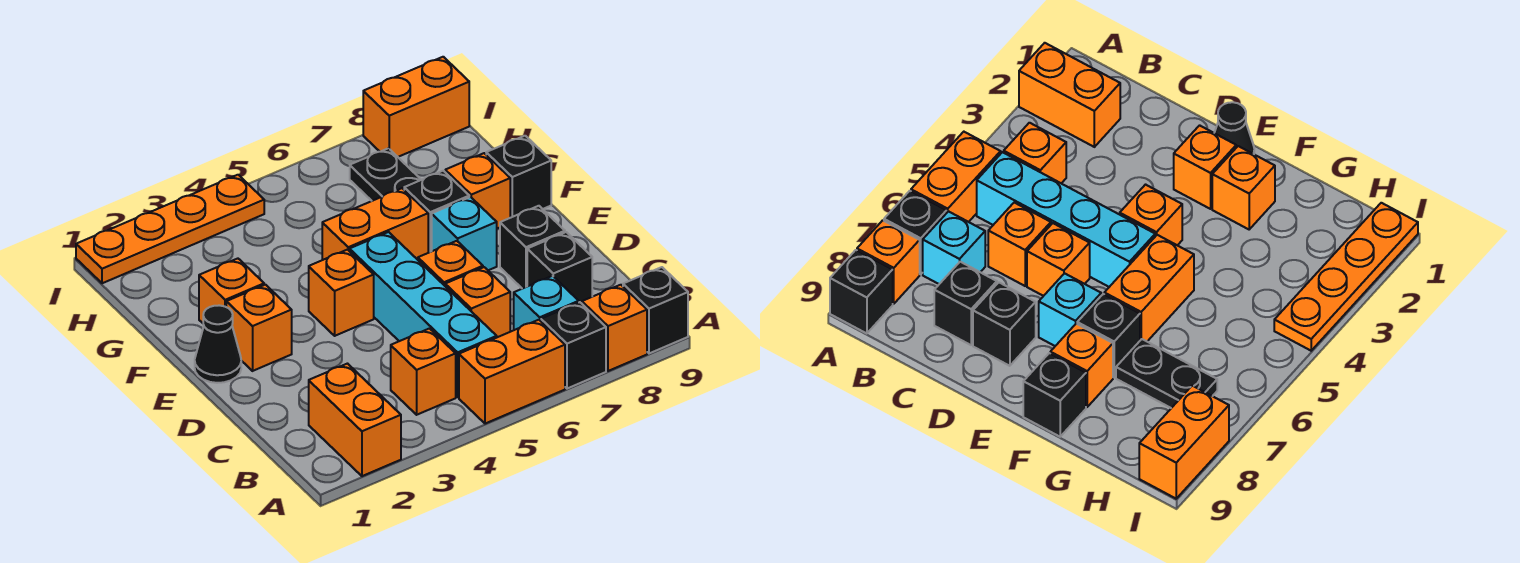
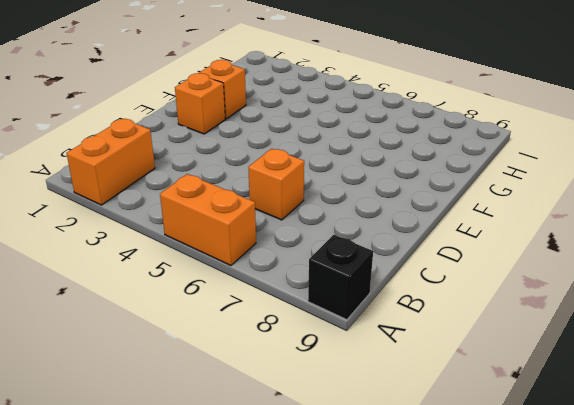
none -> black 1x1 brick [541,302,606,389]
none -> orange 1x1 brick [582,285,647,371]
none -> orange 1x1 brick [391,329,456,415]

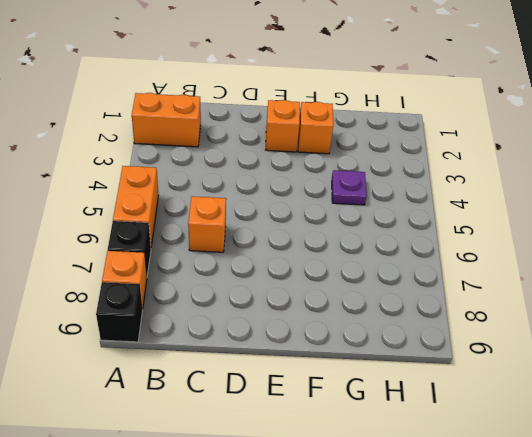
purple 1x1 plate [332,170,367,205] -> none
none -> orange 1x1 brick [391,329,456,415]
none -> cyan 1x4 brick [350,232,497,397]
none -> cyan 1x1 brick [514,276,579,330]

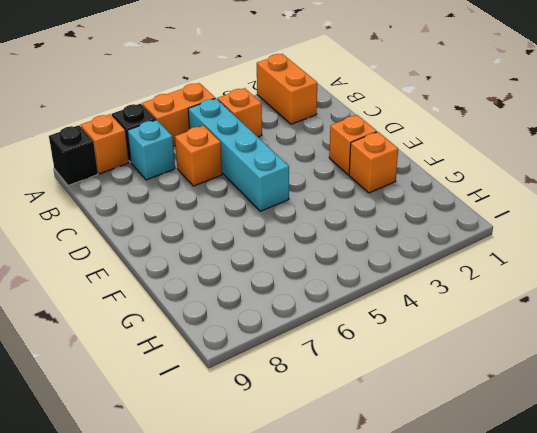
none -> black 1x1 brick [527,232,592,303]
none -> orange 1x1 brick [418,241,483,286]
none -> black 1x1 brick [500,206,565,289]

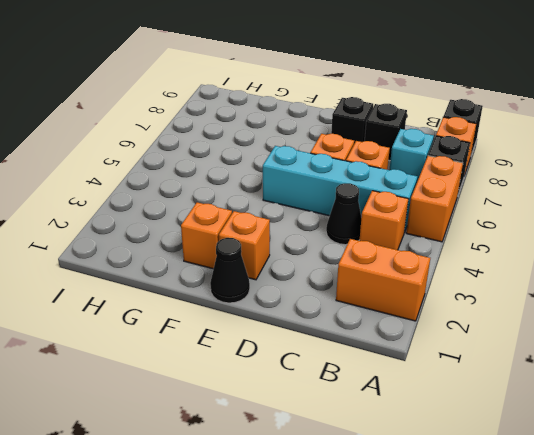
black 1x1 cone [326,183,361,245] -> none
none -> orange 1x1 brick [309,250,374,336]
none -> cyan 1x1 brick [432,197,497,270]
none -> orange 1x2 brick [322,188,428,260]

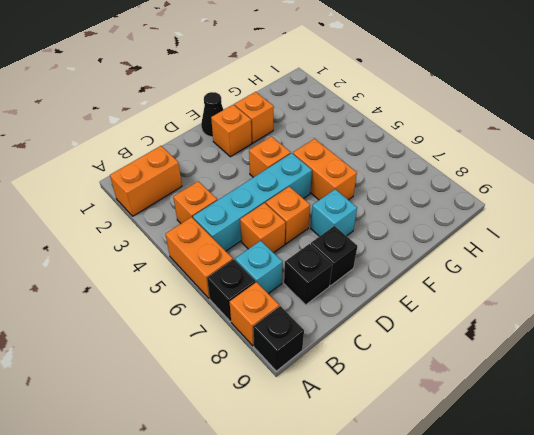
none -> black 1x1 brick [404,171,469,253]
none -> orange 1x1 brick [445,153,510,228]
none -> black 1x1 brick [486,136,551,218]

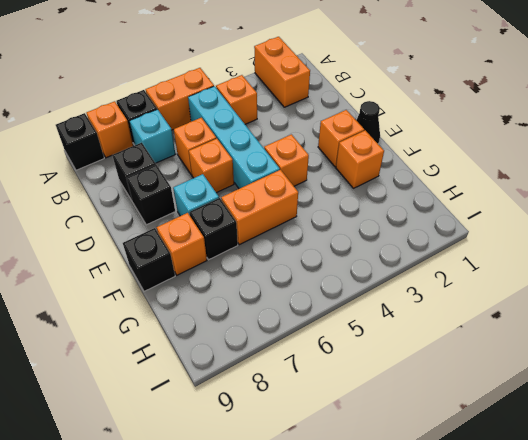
none -> black 1x2 plate [350,148,421,201]
none -> orange 1x4 plate [76,175,264,283]
none -> orange 1x2 brick [363,57,469,157]

